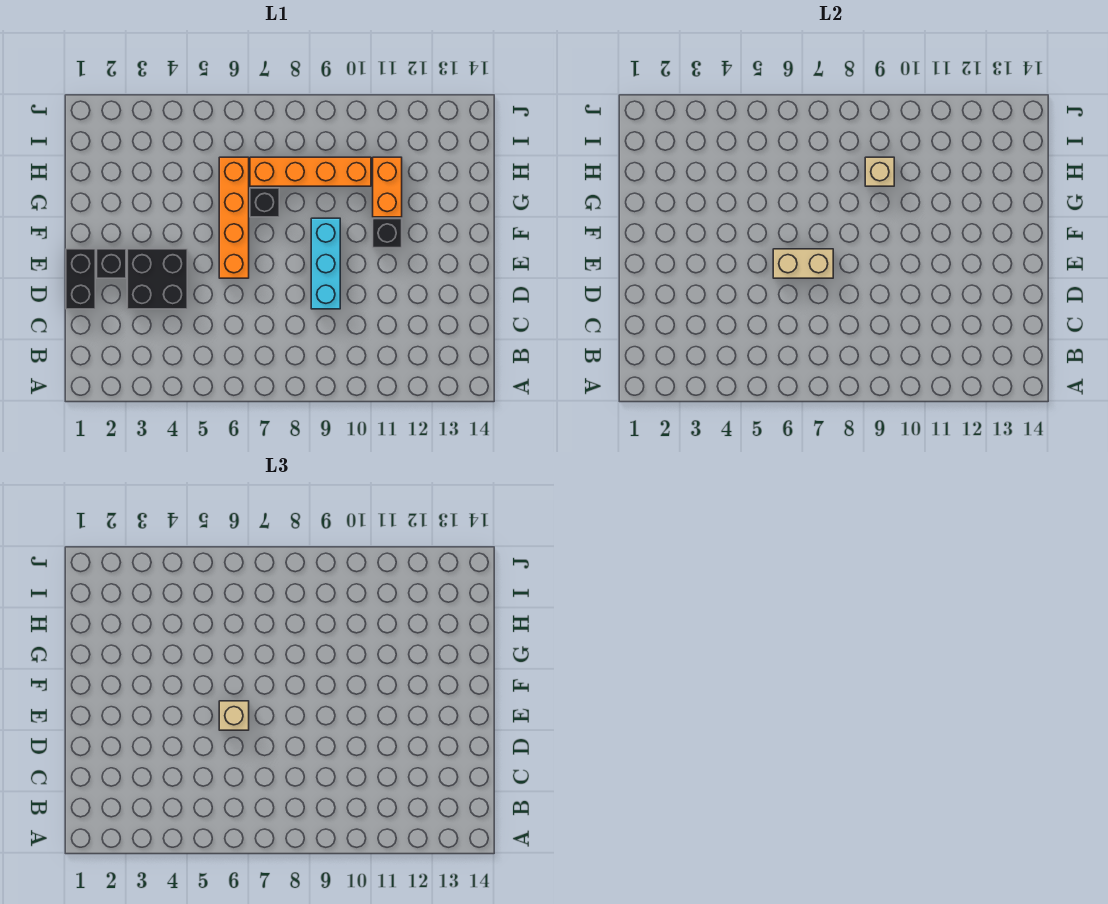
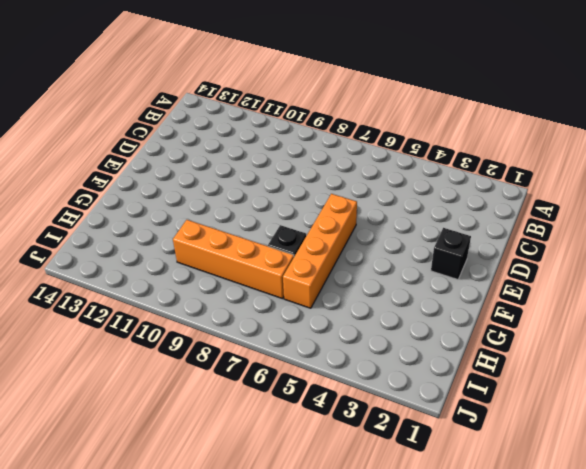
none -> black 1x2 brick [66,249,95,309]
none -> black 2x2 brick [127,249,187,309]
none -> cyan 1x3 brick [311,218,340,309]

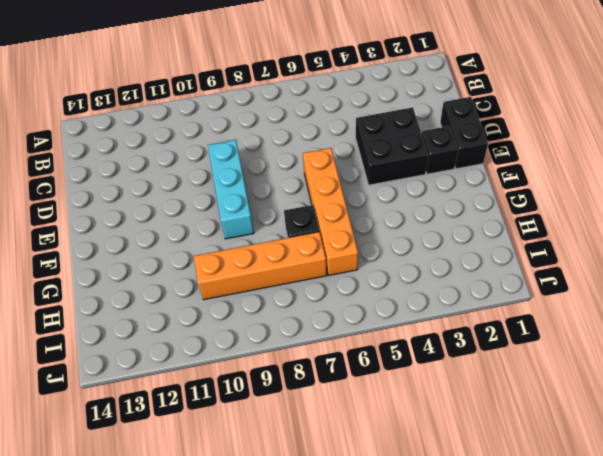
none -> black 1x1 brick [373,218,402,248]
none -> orange 1x2 brick [373,157,402,217]
none -> tan 1x2 brick [773,249,833,278]

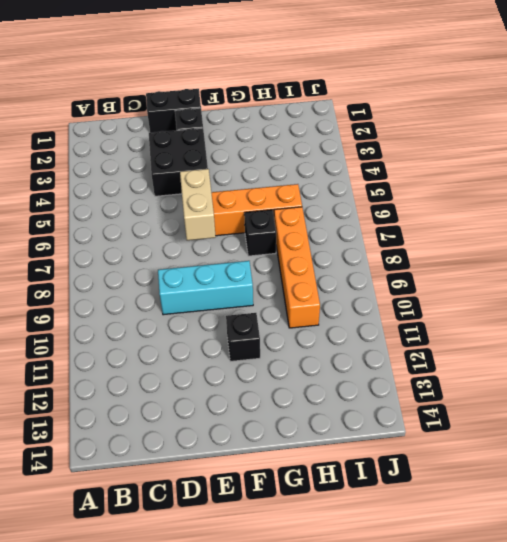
none -> orange 1x2 brick [373,157,402,217]
none -> tan 1x1 brick [865,157,894,186]
none -> tan 1x1 brick [219,701,249,730]

